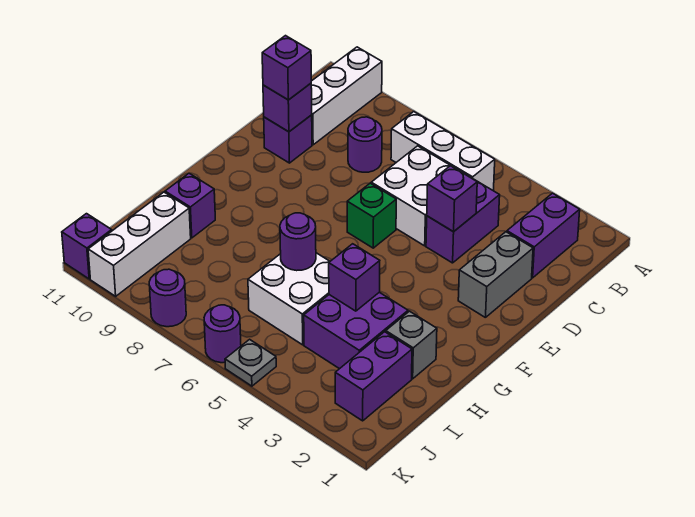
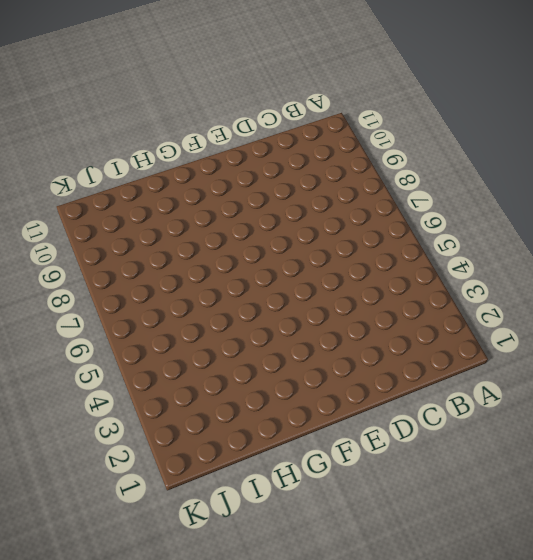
none -> white 1x3 brick [311,47,382,145]
none -> purple 1x2 brick [507,193,580,278]
none -> white 1x3 brick [391,112,495,190]

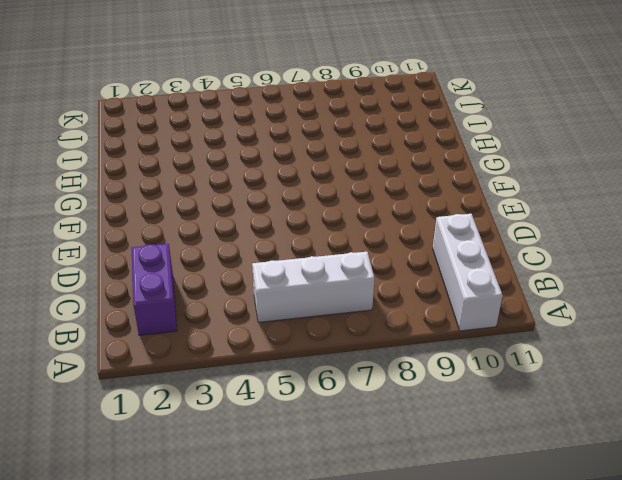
none -> purple 1x2 brick [426,180,500,263]
none -> white 2x2 brick [371,146,471,246]
none -> purple 1x1 round brick [348,117,382,172]

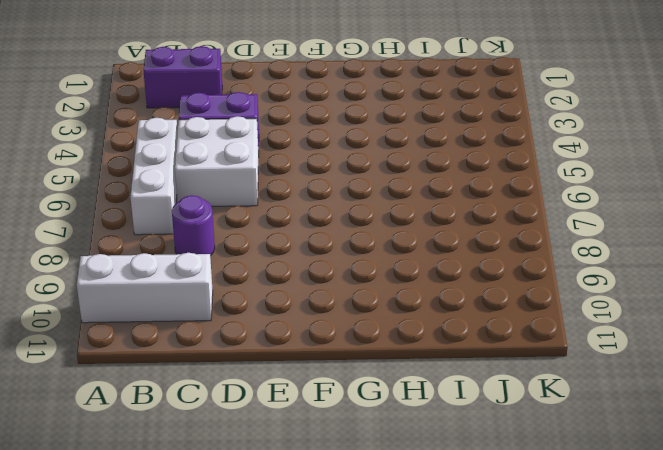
none -> grey 1x2 brick [458,232,533,318]
none -> purple 1x1 brick [264,115,312,163]
none -> green 1x1 brick [347,183,396,248]

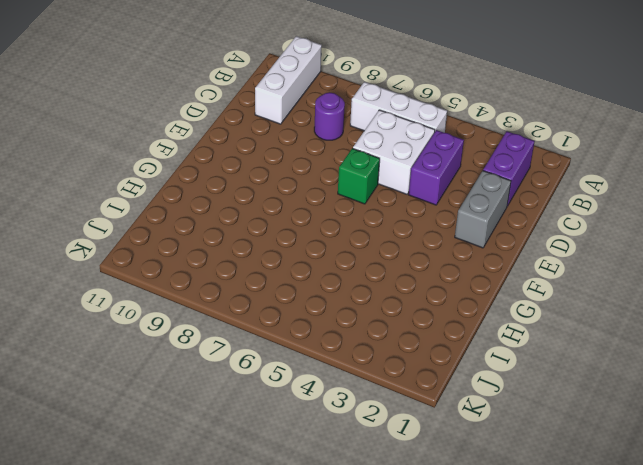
none -> purple 1x1 brick [264,115,312,163]
none -> grey 1x1 brick [386,311,437,379]
none -> purple 2x2 brick [304,292,408,369]

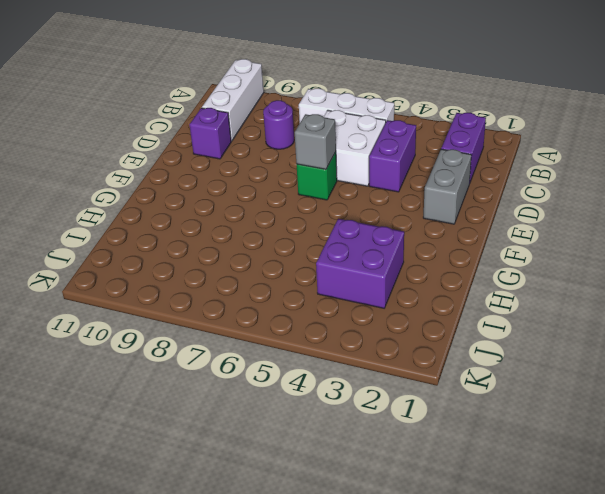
grey 1x1 brick [295,114,336,169] -> grey 1x1 brick moved to [386,311,437,379]
none -> white 2x2 brick [248,253,330,345]
none -> purple 1x1 brick [165,173,215,238]
none -> purple 1x2 brick [335,332,412,421]

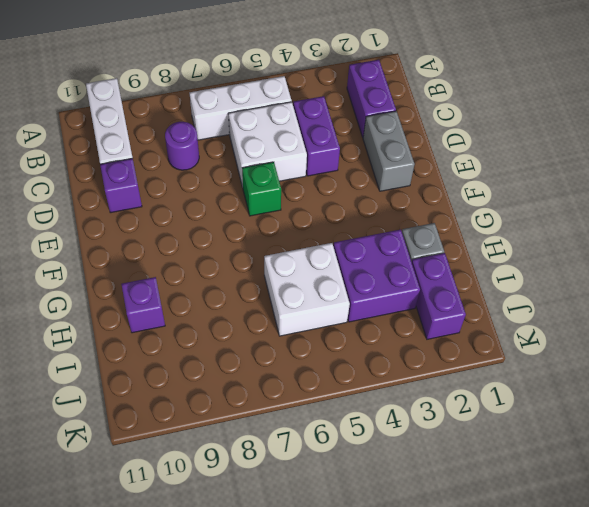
none -> white 1x3 brick [88,192,191,296]
none -> grey 1x1 plate [225,339,276,386]
none -> purple 1x1 round brick [204,305,241,363]

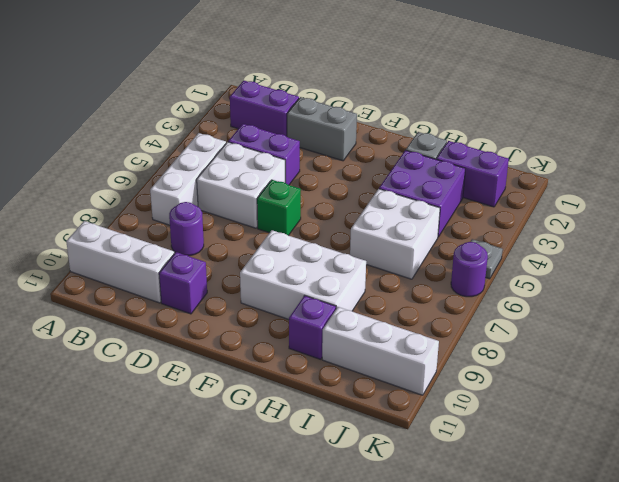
white 2x3 brick [240,230,366,319] -> none
none -> purple 1x1 round brick [149,269,186,327]
none -> purple 1x1 brick [62,214,112,279]
none -> purple 1x1 brick [427,166,477,232]

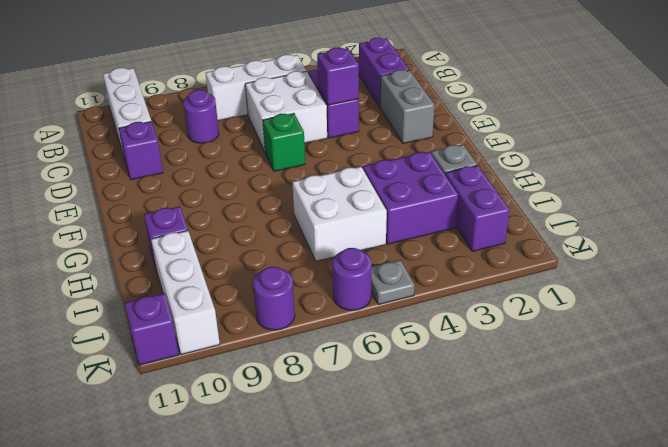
none -> purple 1x1 brick [263,83,312,132]
none -> purple 1x1 brick [329,244,380,311]
none -> purple 1x1 round brick [280,213,316,271]

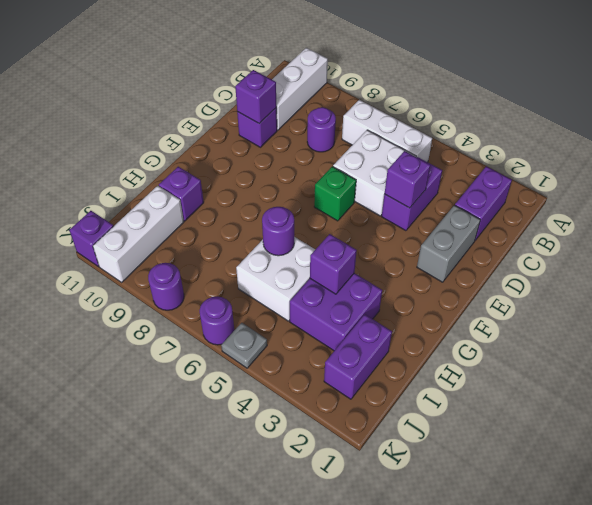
none -> grey 1x1 brick [386,311,437,379]
none -> purple 1x1 brick [262,36,311,100]

